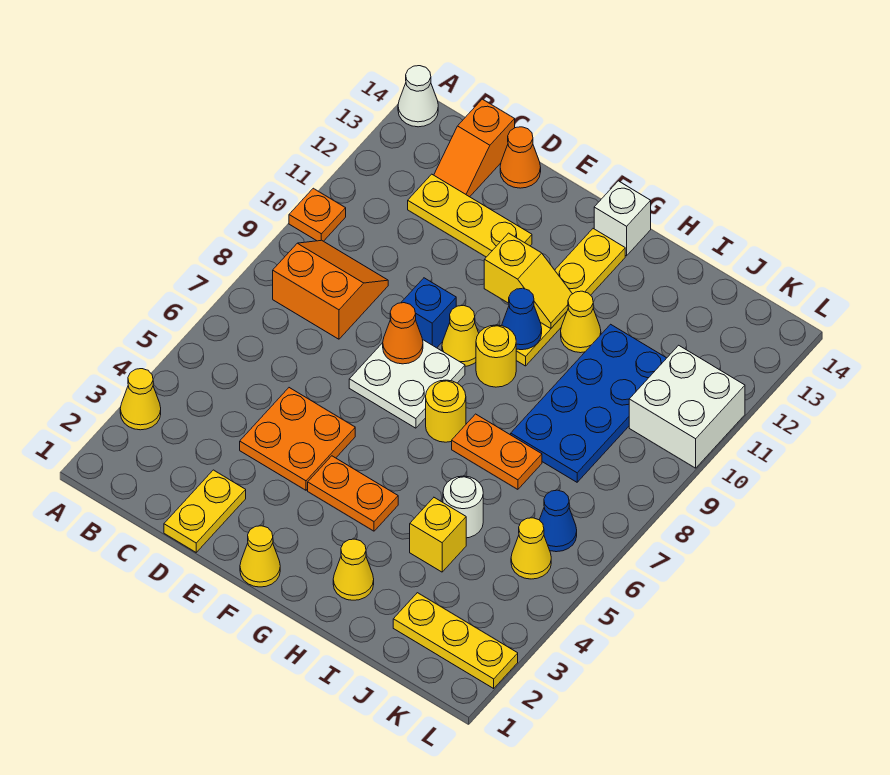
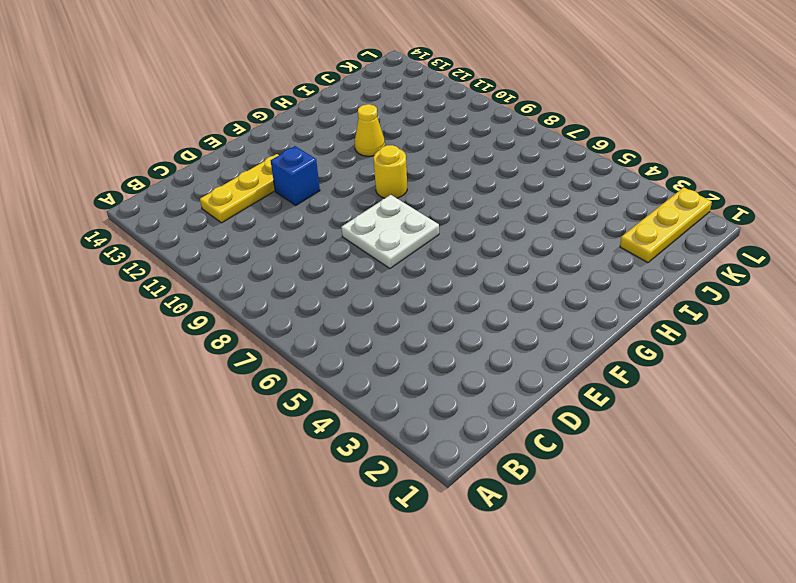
blue 1x1 brick [271,146,320,205] -> blue 1x1 brick moved to [401,278,456,348]
none -> yellow 1x1 cone [120,369,161,430]
none -> orange 1x1 plate [289,188,346,241]
none -> white 1x1 cone [398,66,438,127]
none -> orange 2x2 slope [273,240,388,339]

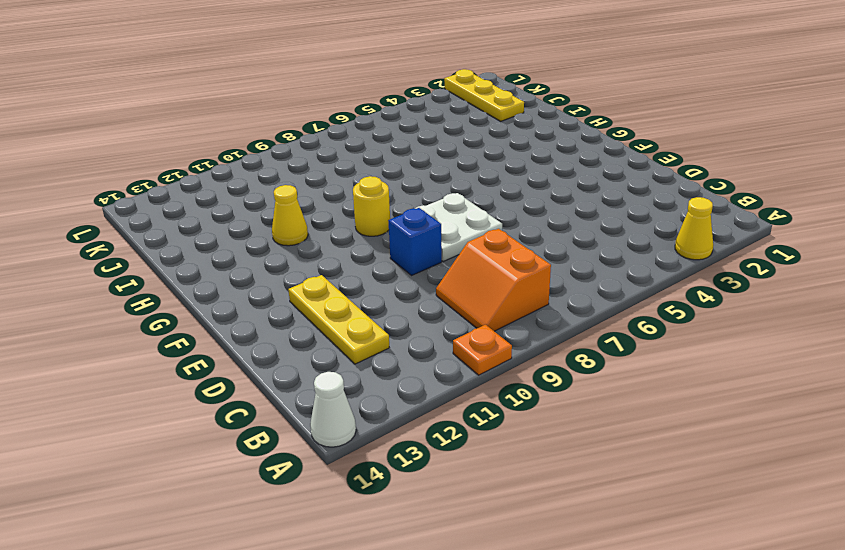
none -> orange 1x2 slope [434,99,515,197]
none -> yellow 1x2 plate [164,470,246,552]
none -> orange 2x2 plate [240,388,355,490]
none -> orange 1x1 cone [500,127,541,188]

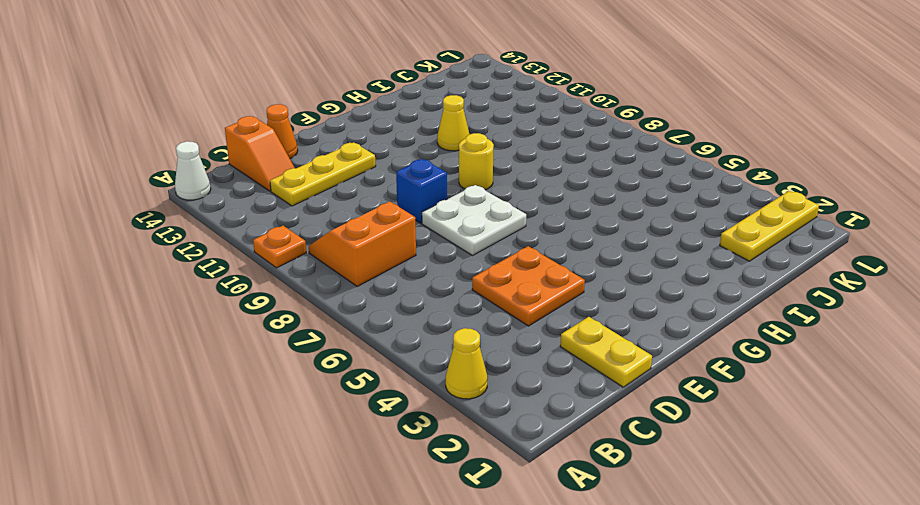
none -> yellow 1x1 cone [240,526,280,587]
none -> orange 1x2 plate [308,456,398,531]
none -> yellow 1x1 cone [442,305,479,366]
none -> yellow 1x1 round brick [426,380,466,442]

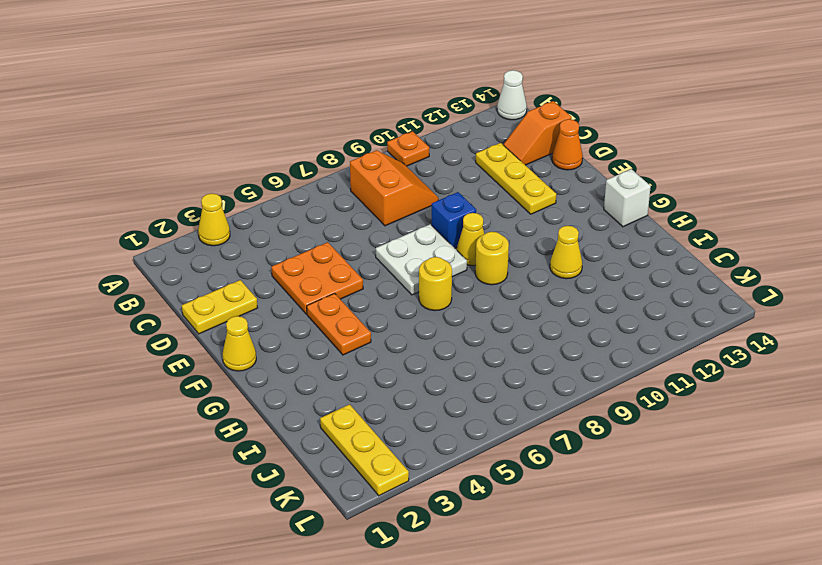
none -> yellow 1x4 plate [516,229,625,366]
none -> yellow 1x1 cone [333,539,374,600]
none -> orange 1x2 plate [452,414,542,489]
none -> yellow 1x1 brick [410,498,466,572]

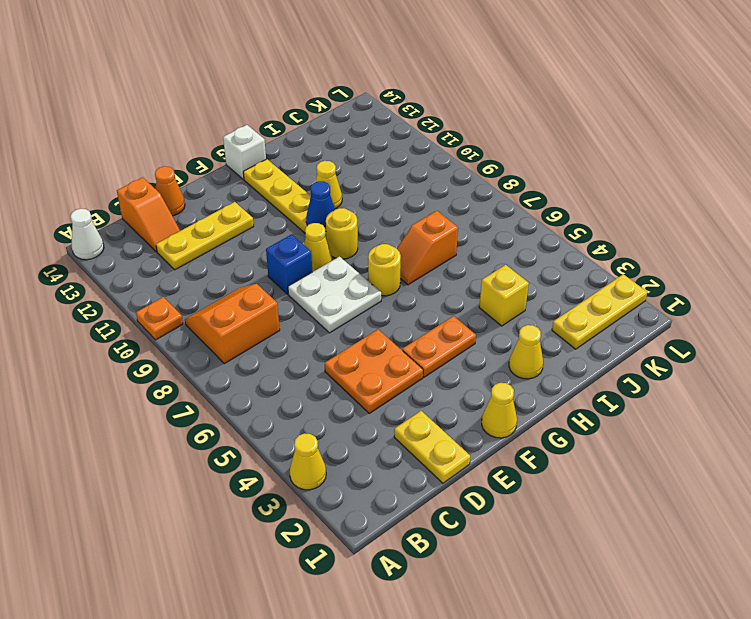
orange 1x2 slope [397,211,458,285] -> orange 1x2 plate [452,414,542,489]
none -> white 1x1 round brick [443,476,483,538]
none -> blue 2x4 plate [511,324,666,482]
none -> yellow 1x1 cone [511,518,551,579]
none -> blue 1x1 cone [540,490,577,552]

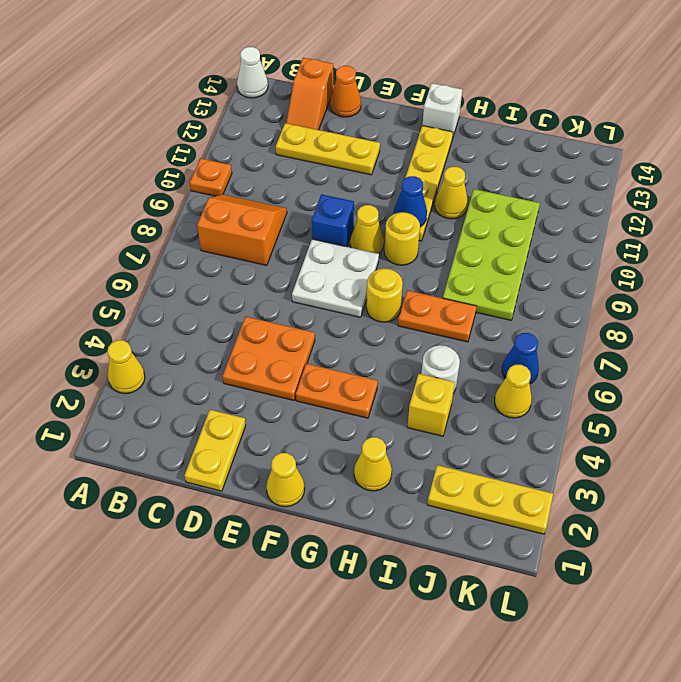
lime 2x4 plate [443,189,540,320] -> blue 2x4 plate [511,324,666,482]
none -> white 2x2 brick [629,345,745,468]
none -> orange 1x1 cone [383,303,423,364]
none -> yellow 1x2 slope [484,233,572,329]

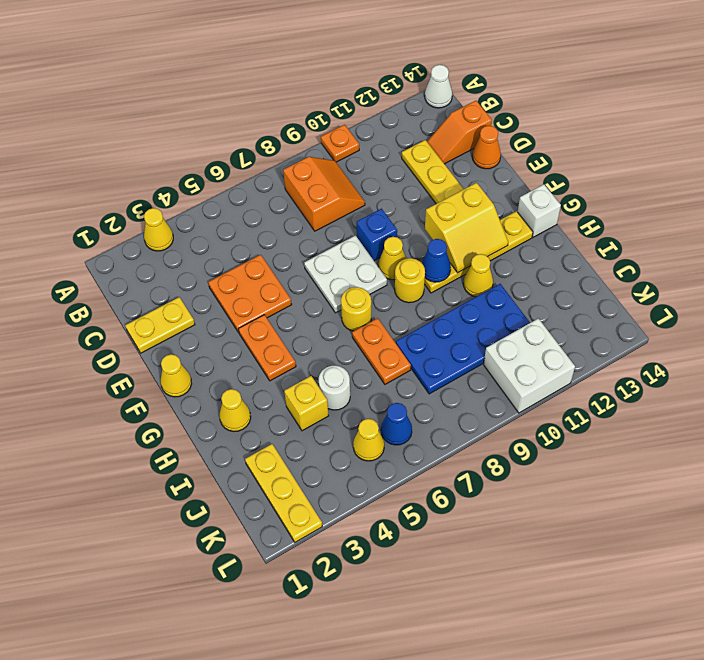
yellow 2x2 slope [425,183,508,273] -> yellow 1x2 slope [484,233,572,329]
none -> orange 1x1 cone [383,303,423,364]

